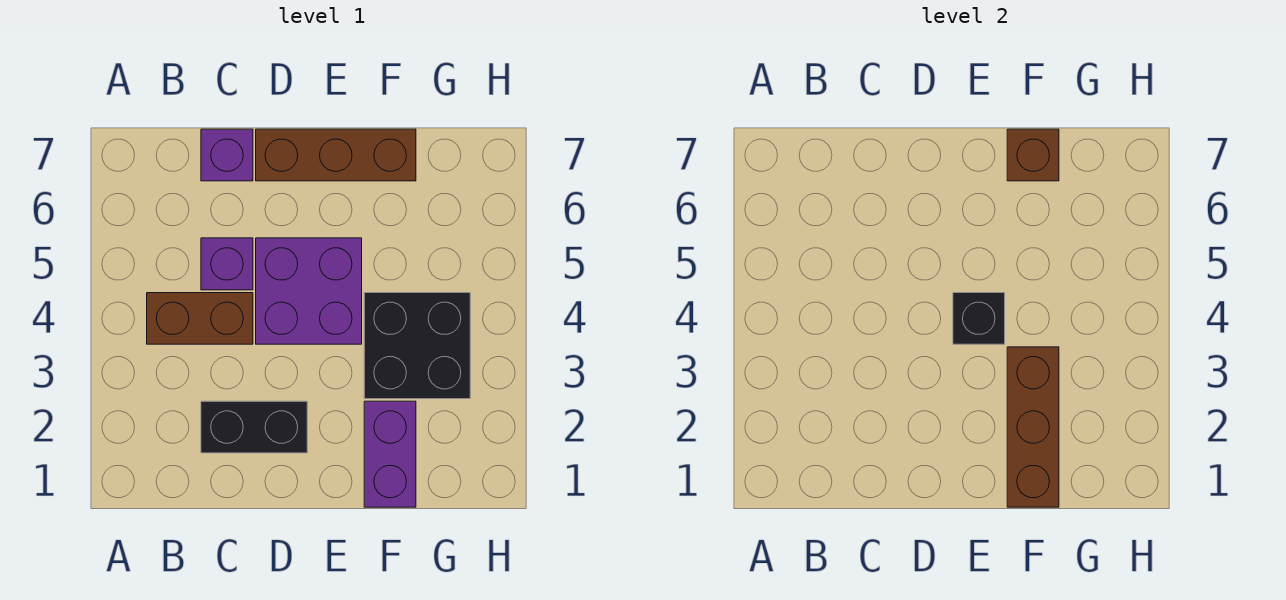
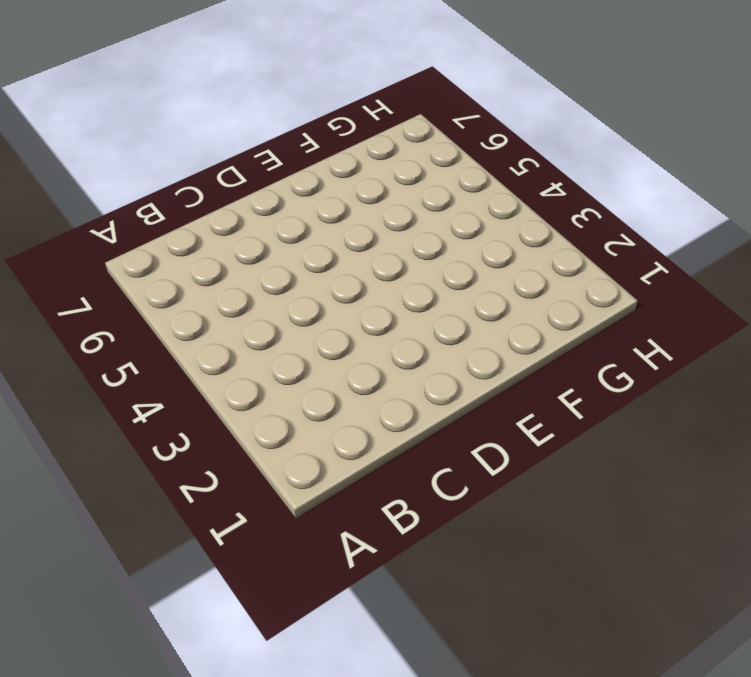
none -> brown 1x2 brick [147,293,253,344]
none -> black 1x2 brick [201,401,307,453]

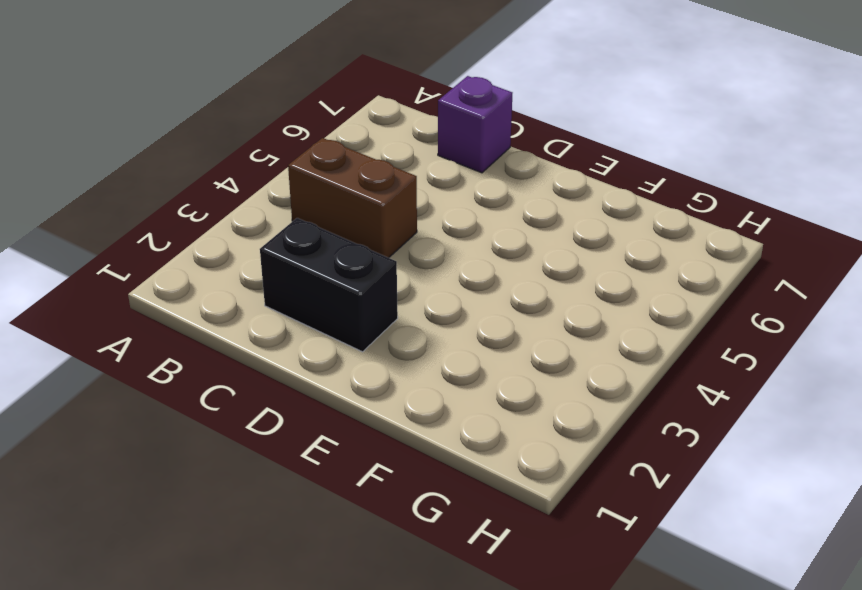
none -> purple 1x1 brick [201,238,253,290]
none -> purple 2x2 brick [256,238,362,344]

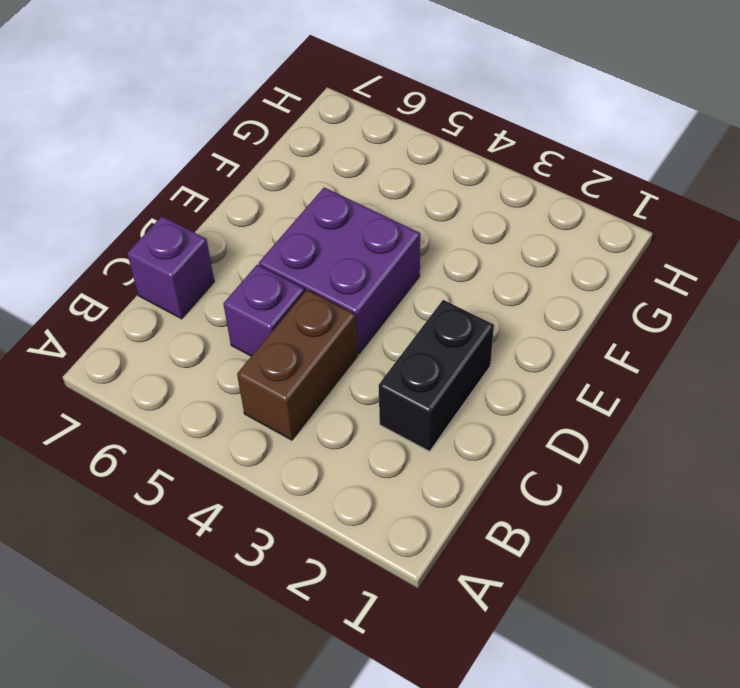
none -> brown 1x3 brick [256,129,416,181]
none -> purple 1x2 brick [364,401,416,507]

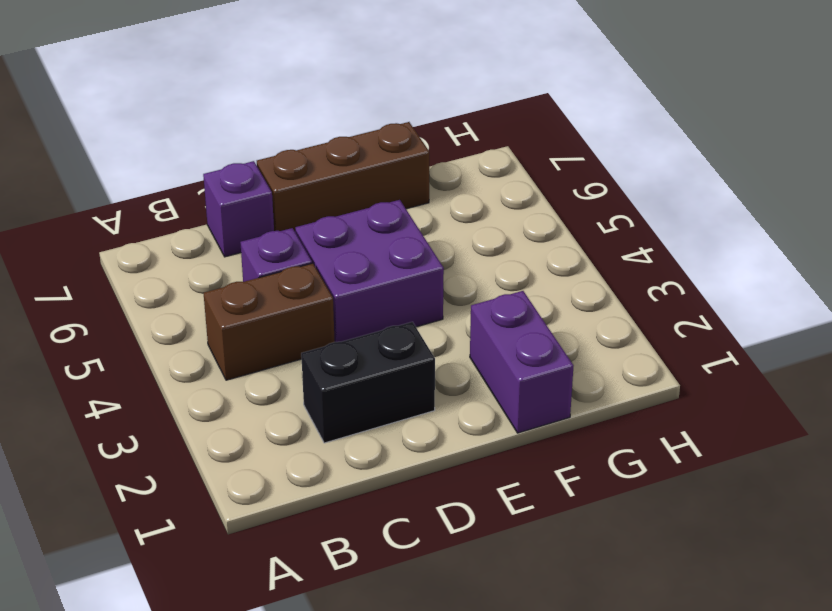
none -> black 2x2 brick [364,293,470,399]
none -> black 1x1 brick [953,293,1005,344]

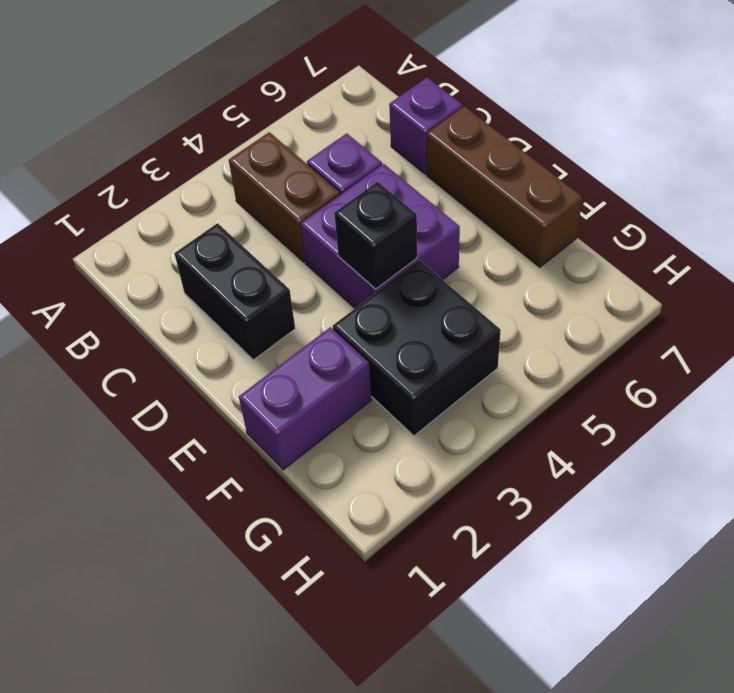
none -> brown 1x3 brick [1007,347,1059,507]
none -> brown 1x1 brick [1007,129,1059,181]

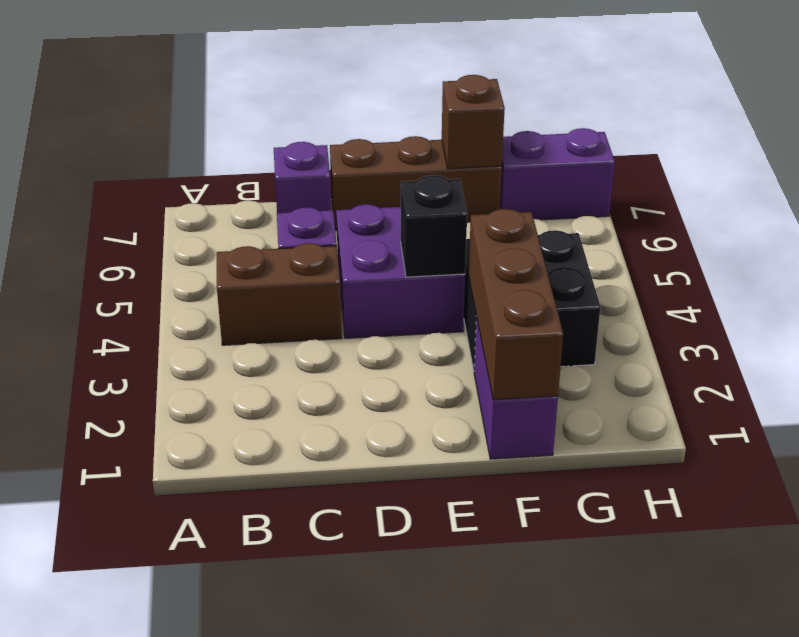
purple 1x2 brick [500,128,615,220] -> none
none -> black 1x2 brick [201,401,307,453]

